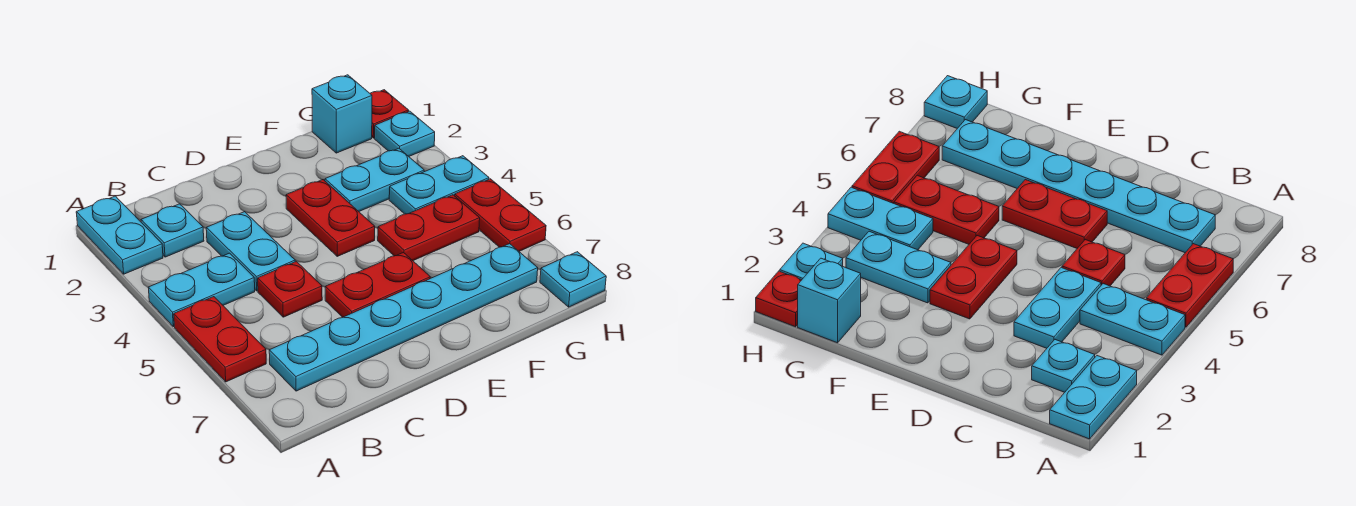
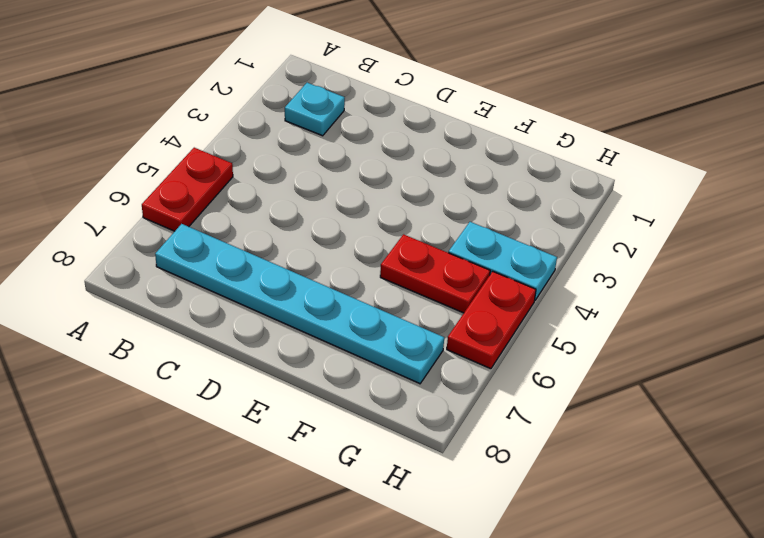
none -> cyan 1x2 plate [76,196,163,274]
none -> cyan 1x2 plate [148,253,255,327]
none -> cyan 1x2 plate [206,212,295,291]

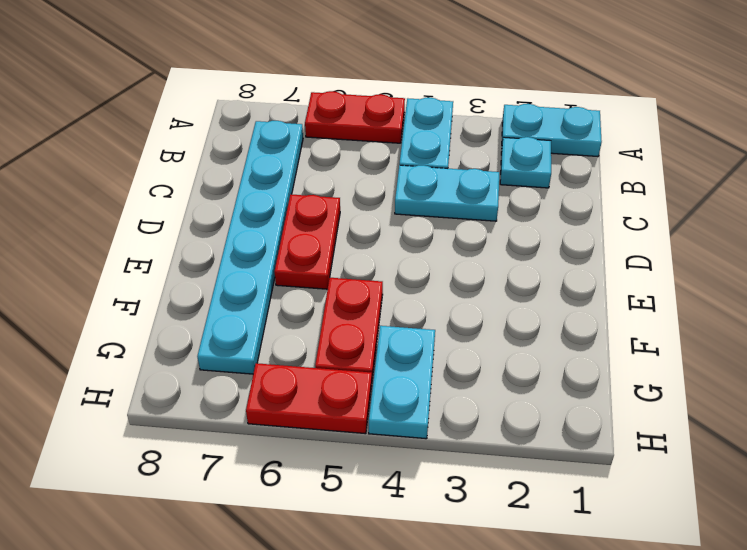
none -> red 1x1 plate [258,261,322,317]
none -> red 1x2 plate [286,180,375,256]
none -> cyan 1x2 plate [325,148,424,211]

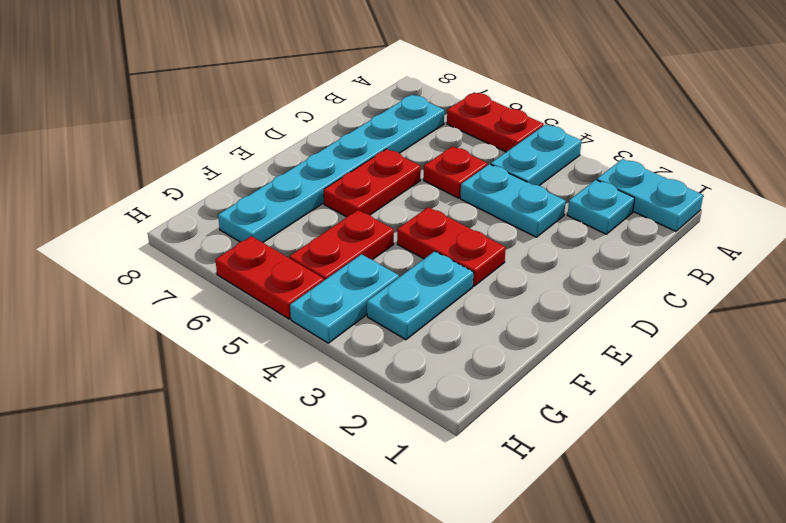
none -> cyan 1x1 brick [312,75,372,153]
none -> red 1x1 plate [370,90,409,138]
none -> cyan 1x1 plate [375,111,435,156]

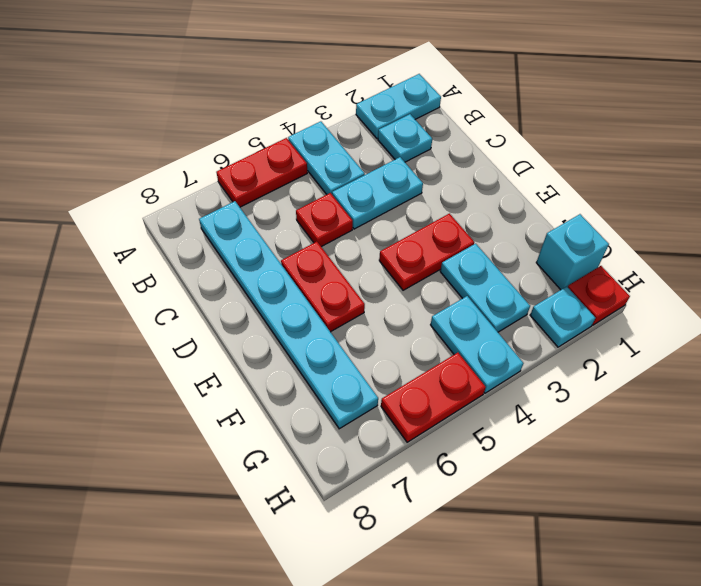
none -> red 1x2 plate [378,195,480,261]
none -> cyan 1x1 plate [540,252,606,307]

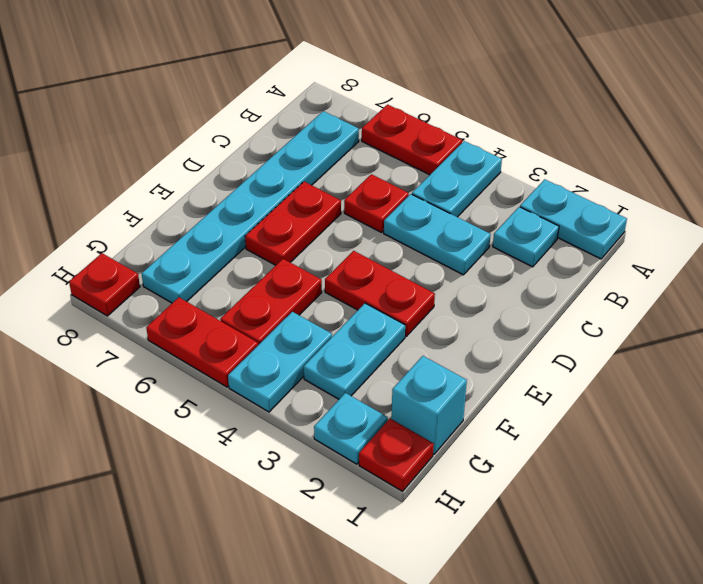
red 1x1 plate [69,253,140,316] -> cyan 1x1 plate [540,252,606,307]

